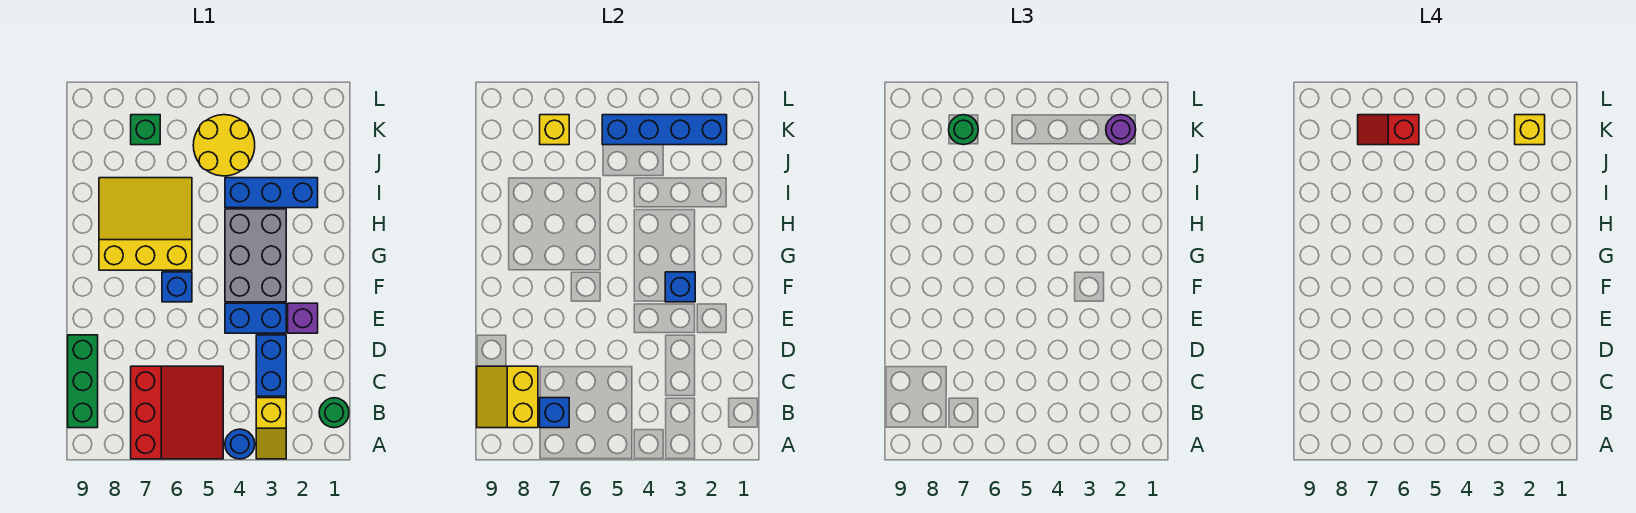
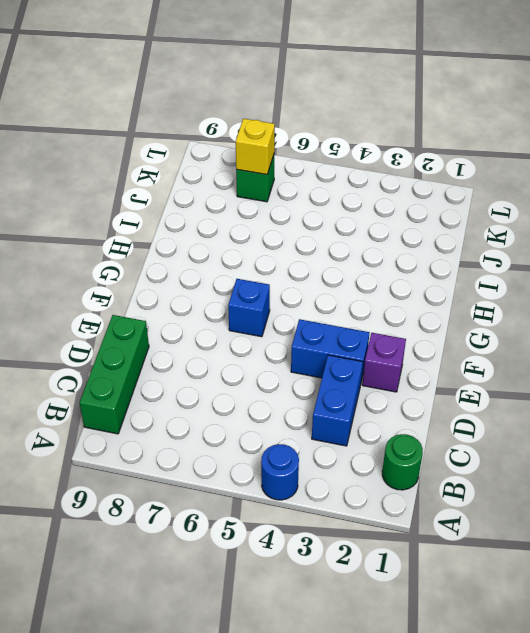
none -> yellow 1x2 slope [256,398,286,459]
none -> red 3x3 slope [131,366,223,459]
none -> grey 2x3 brick [225,209,286,302]

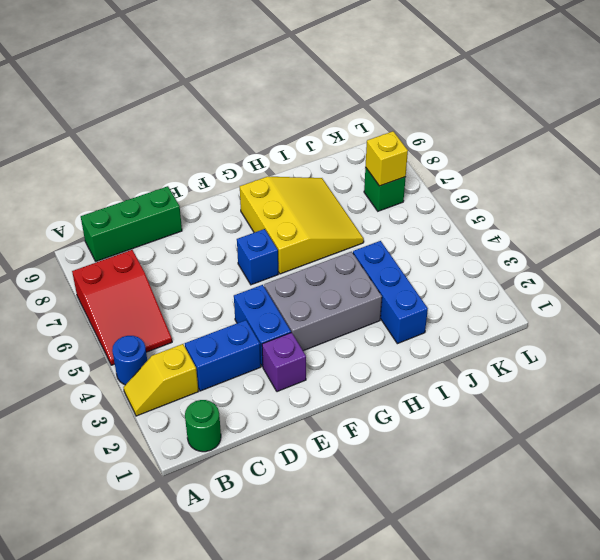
red 2x3 slope [72,250,172,365] -> red 3x3 slope [131,366,223,459]
none -> yellow 2x2 round brick [193,115,255,176]
none -> blue 1x1 brick [540,398,569,428]
none -> yellow 2x2 slope [477,366,538,428]

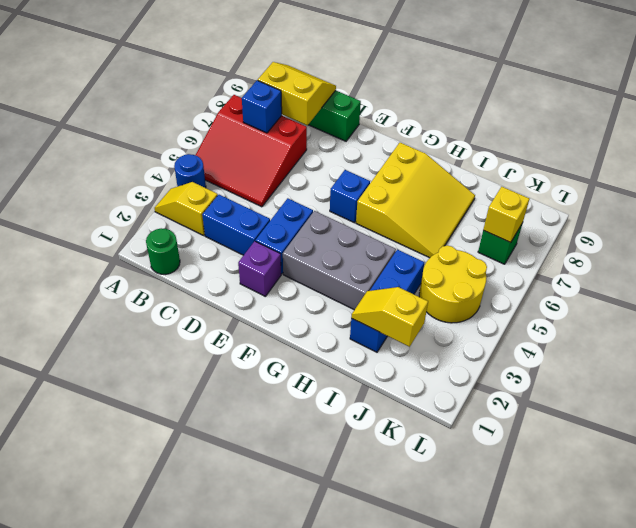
yellow 1x2 slope [351,287,428,347] -> none
none -> blue 1x1 brick [665,272,695,302]
none -> blue 1x4 brick [602,115,727,145]
none -> purple 1x1 round brick [1106,115,1136,145]

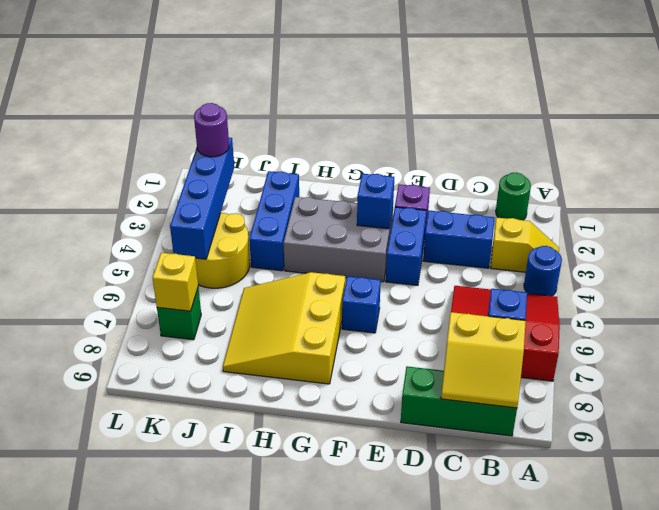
none -> green 1x1 round brick [949,115,978,145]
none -> yellow 1x1 brick [1515,115,1545,145]
none -> red 1x2 slope [1358,115,1419,145]

